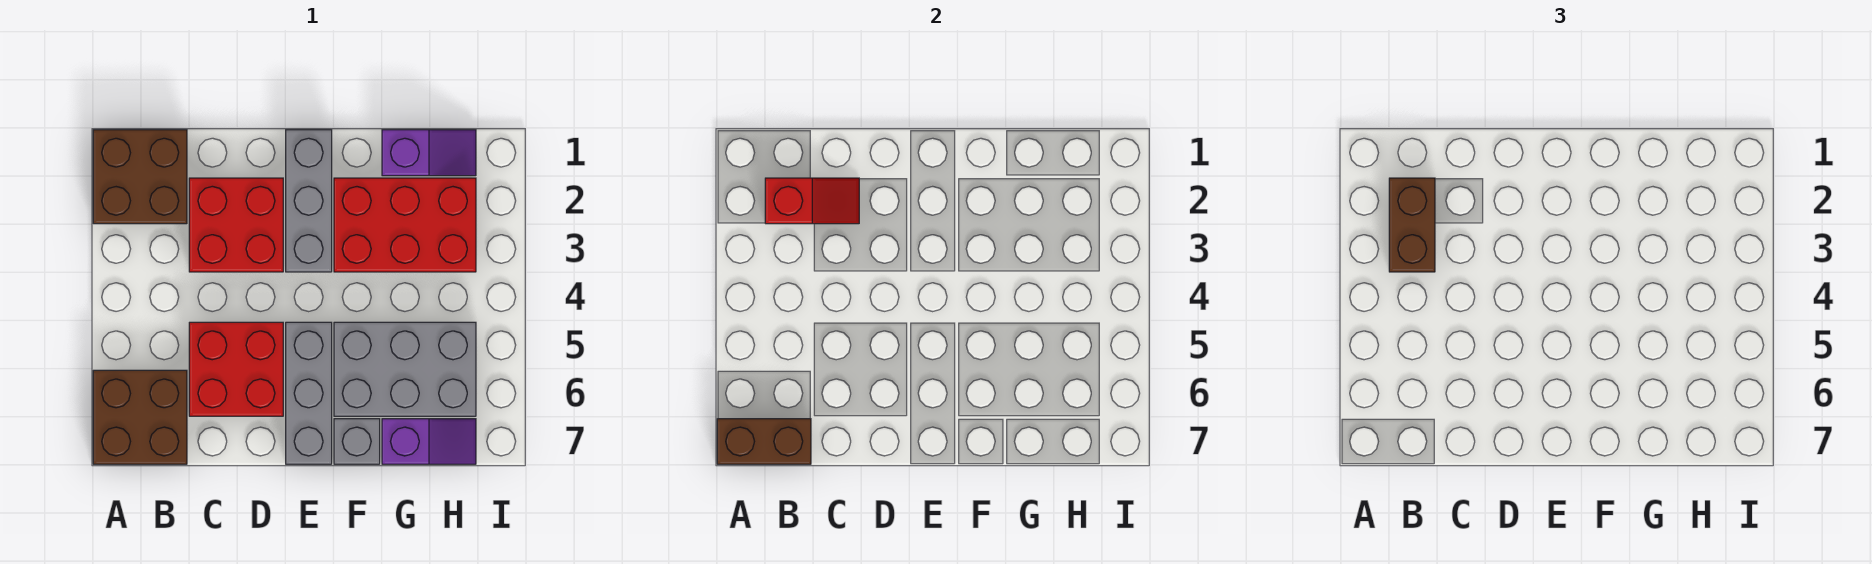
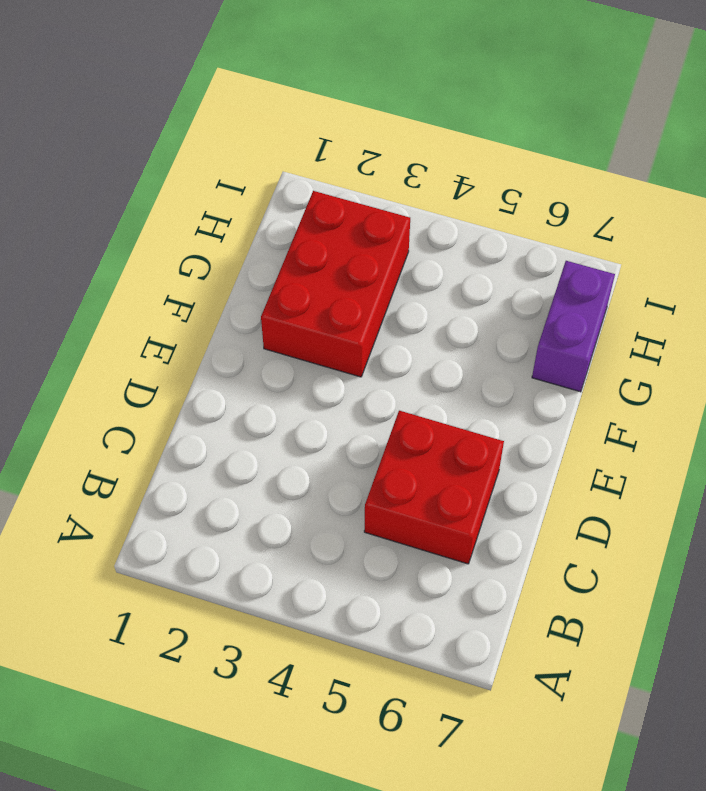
purple 1x2 brick [532,261,615,392] -> purple 1x2 slope [382,419,476,464]
none -> brown 2x2 brick [93,130,187,224]
none -> brown 2x2 brick [93,370,187,464]
none -> red 2x2 brick [189,178,283,272]

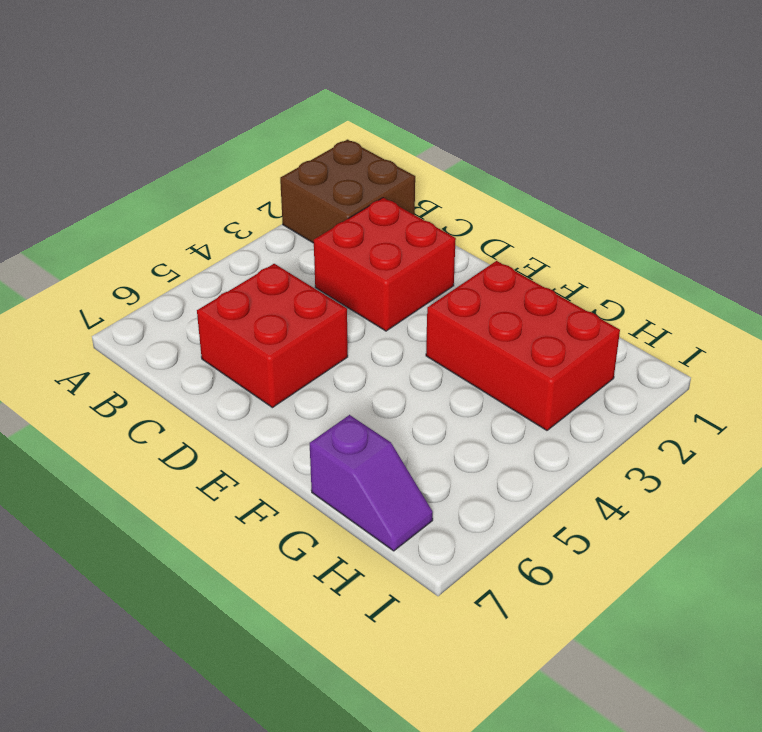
none -> brown 2x2 brick [93,370,187,464]
none -> grey 1x3 brick [286,130,332,272]
none -> grey 1x3 brick [286,322,332,464]

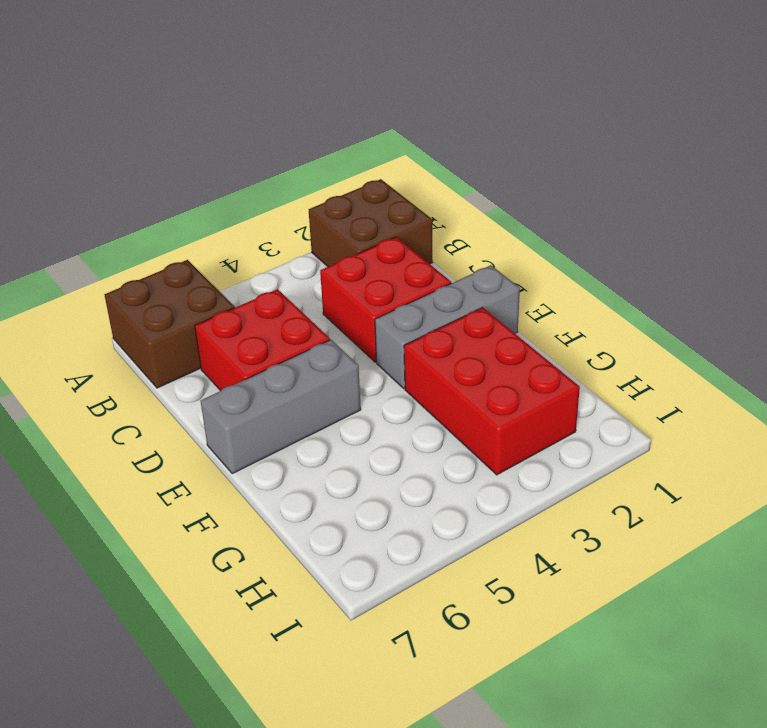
none -> grey 2x3 brick [334,322,476,416]
none -> grey 1x1 brick [334,419,380,464]
none -> purple 1x2 slope [382,130,476,176]

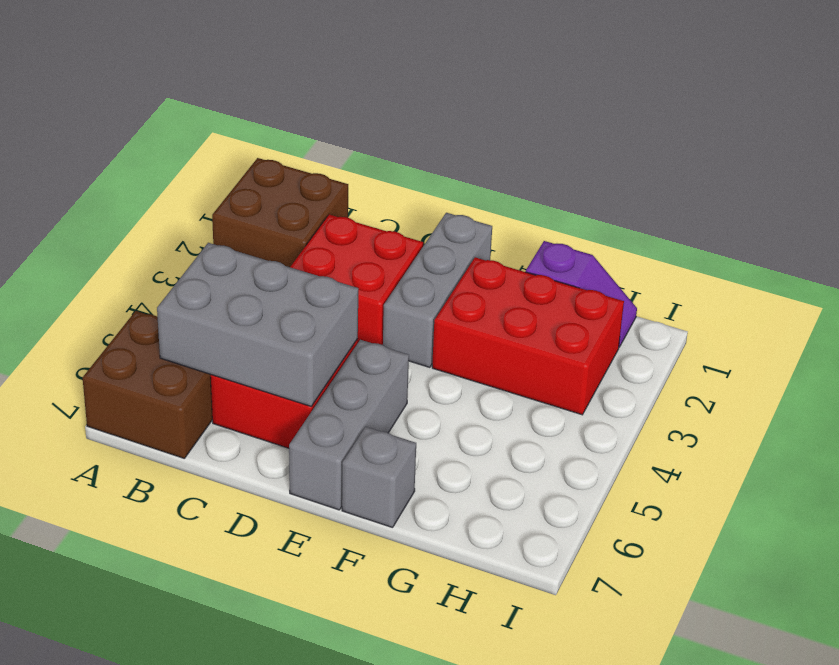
grey 2x3 brick [157,243,358,406] -> grey 2x3 brick moved to [334,322,476,416]
none -> purple 1x2 slope [382,419,476,464]
none -> brown 1x2 brick [717,419,811,464]
none -> red 1x2 slope [765,178,859,224]

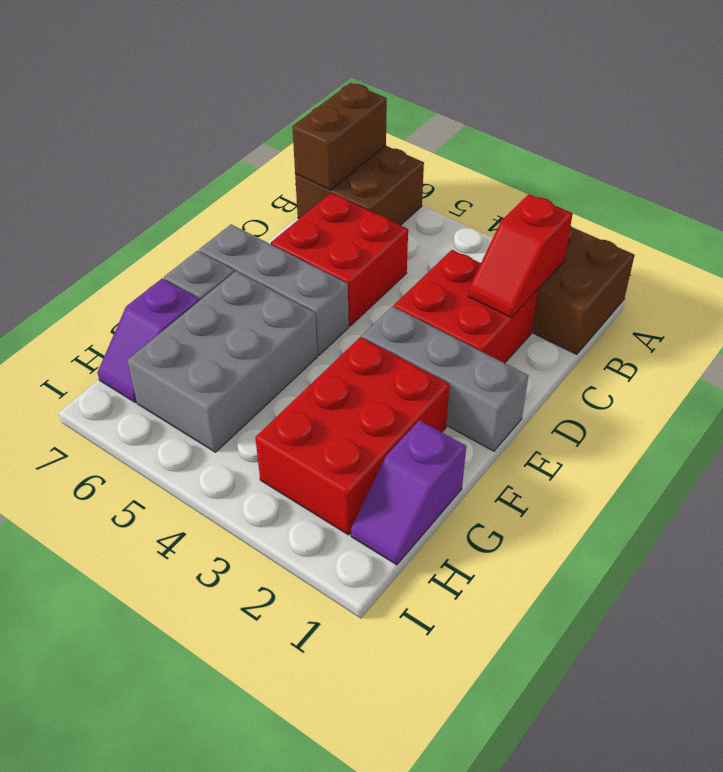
none -> brown 1x2 brick [1389,178,1435,272]

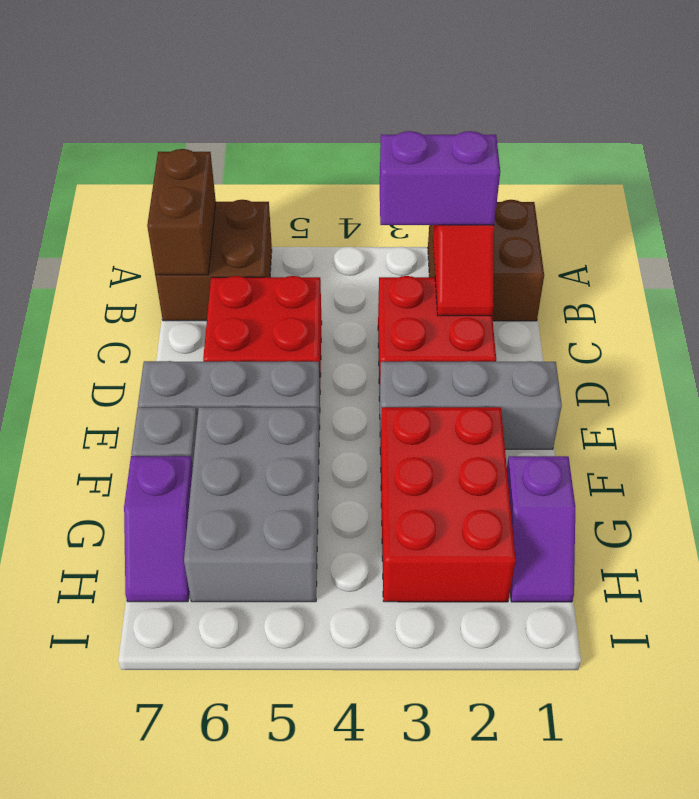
purple 1x2 brick [380,131,500,225] -> brown 1x2 brick [1389,178,1435,272]

